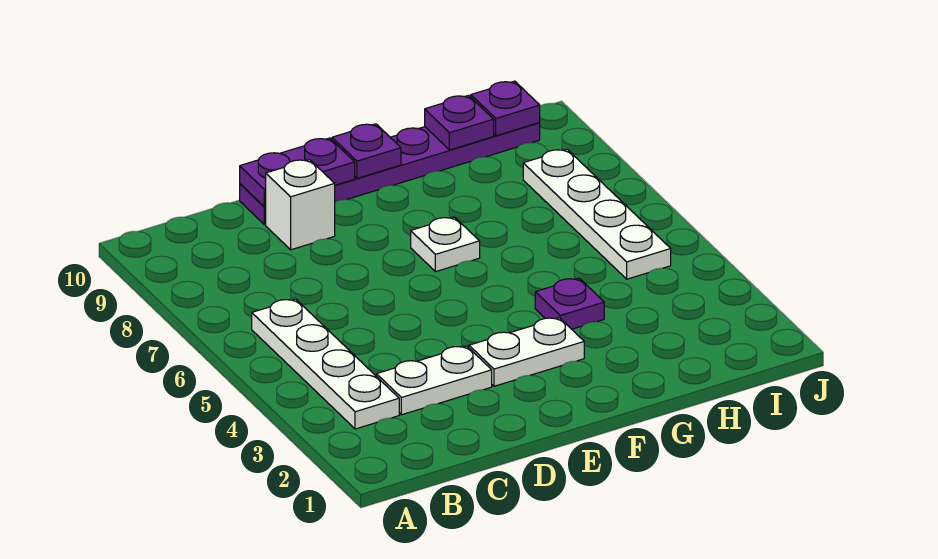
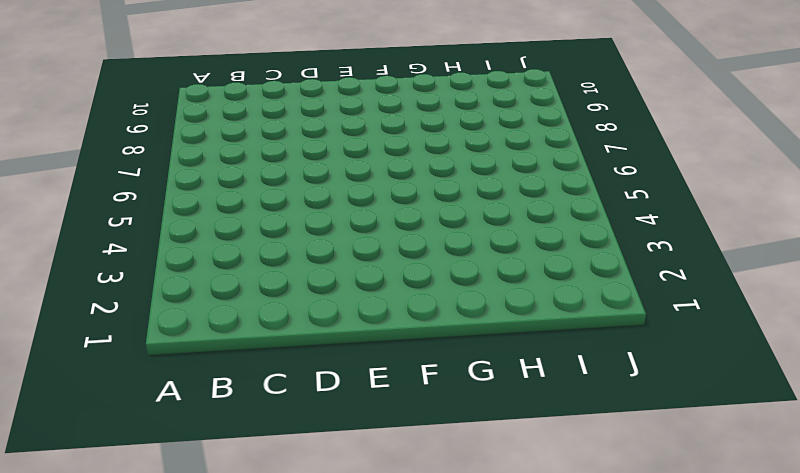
none -> white 1x4 plate [252,299,399,429]
none -> white 1x2 plate [376,346,492,415]
none -> white 1x1 brick [266,160,335,250]

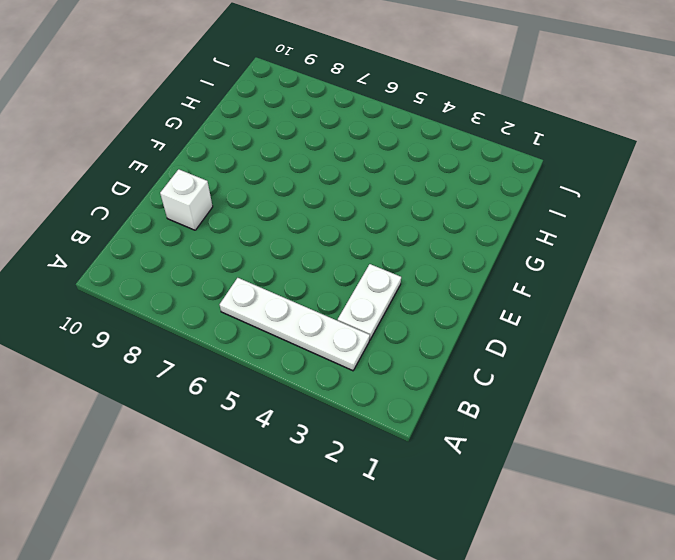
none -> purple 1x6 plate [240,123,540,225]
none -> white 1x2 plate [469,318,584,386]
none -> white 1x1 plate [411,217,480,272]

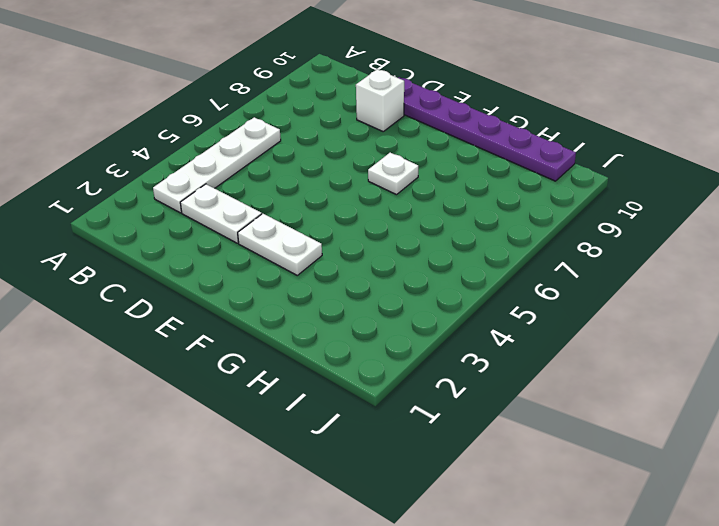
none -> purple 1x1 plate [535,278,604,329]
none -> white 1x4 plate [523,149,671,279]
none -> purple 1x2 plate [240,138,355,207]

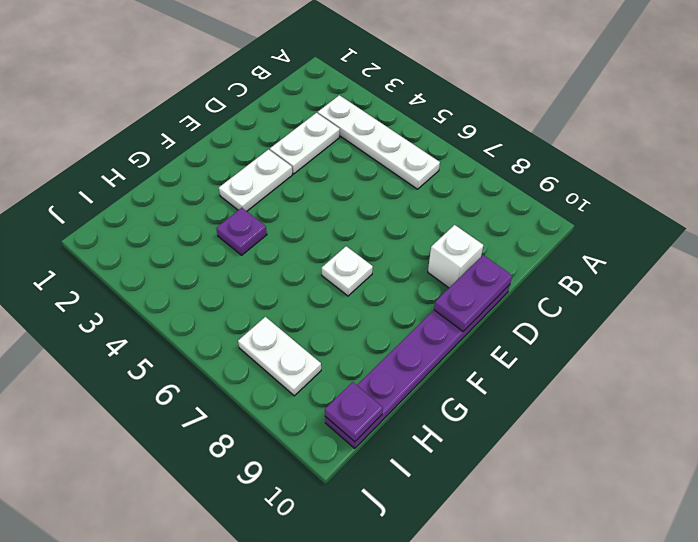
white 1x2 plate [238,317,321,396] -> white 1x4 plate [523,149,671,279]
none -> purple 1x1 plate [332,124,401,178]
none -> purple 1x1 plate [425,95,494,150]

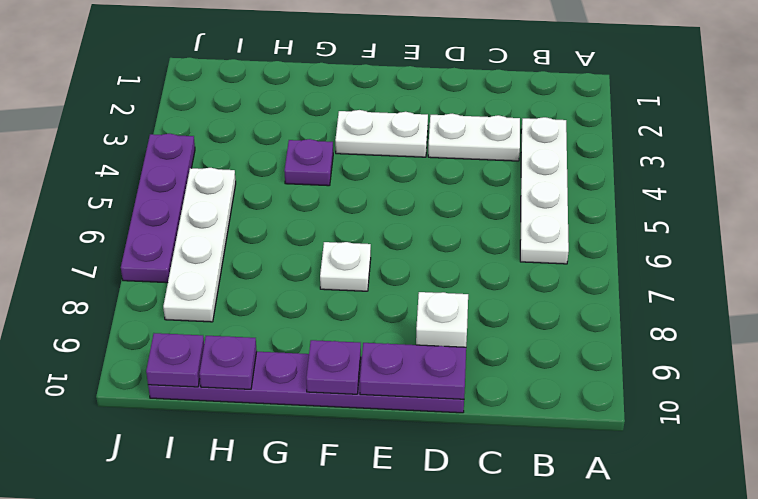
purple 1x4 plate [121,134,195,283] -> none

